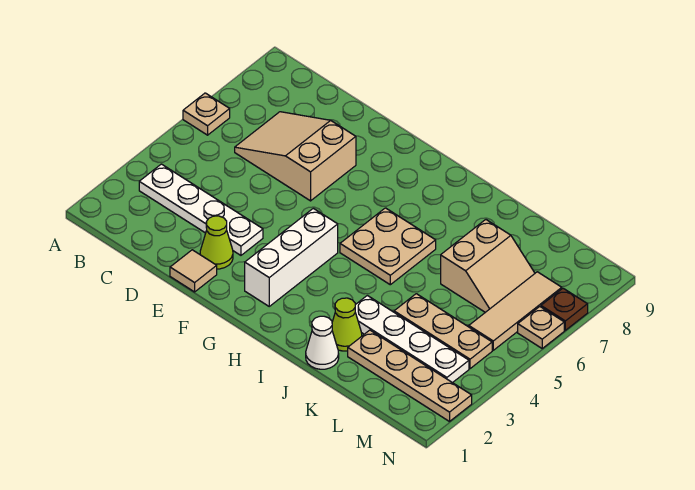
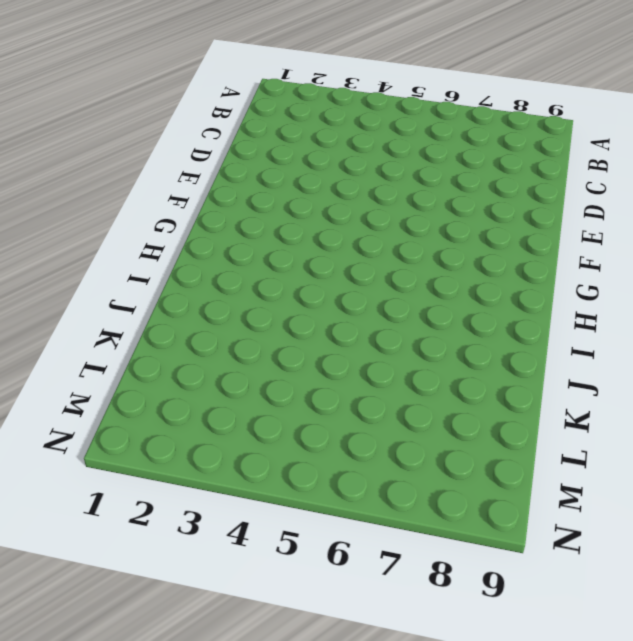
none -> tan 1x1 plate [183,93,230,135]
none -> white 1x4 plate [139,164,263,255]
none -> tan 2x3 slope [235,112,356,201]

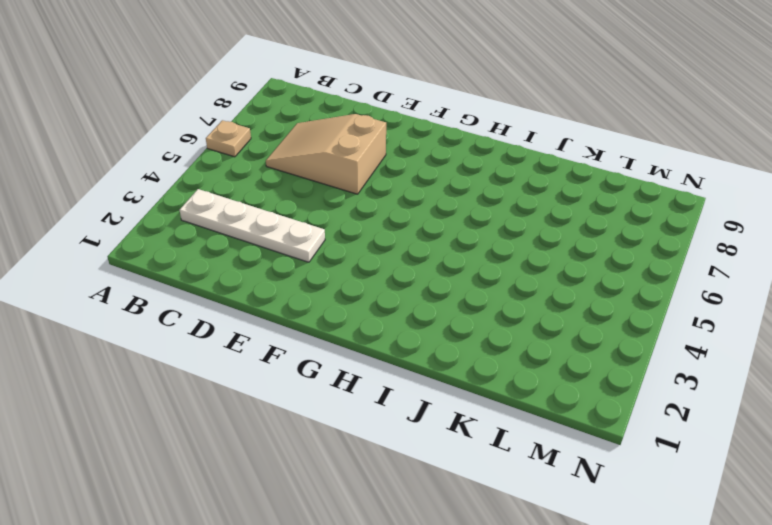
none -> tan 1x1 tile [170,250,217,292]
none -> lime 1x1 cone [200,216,233,269]
none -> white 1x3 brick [245,208,338,306]

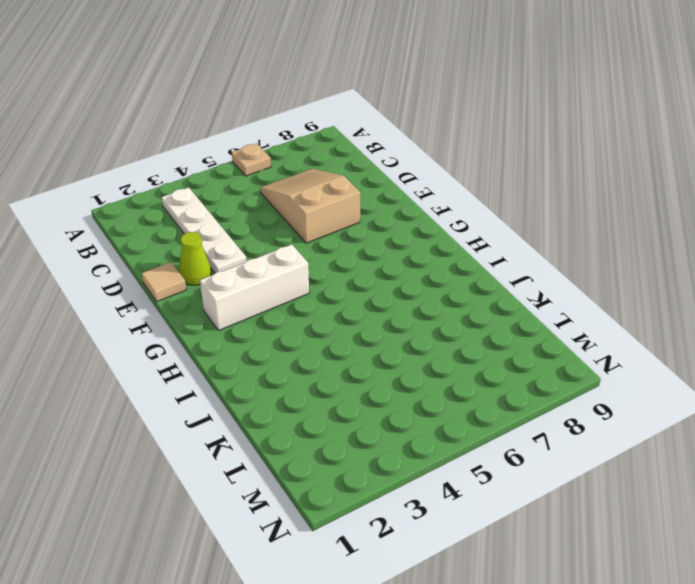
none -> tan 2x2 plate [340,208,436,285]
none -> white 1x1 cone [306,316,339,369]
none -> lime 1x1 cone [332,298,362,351]

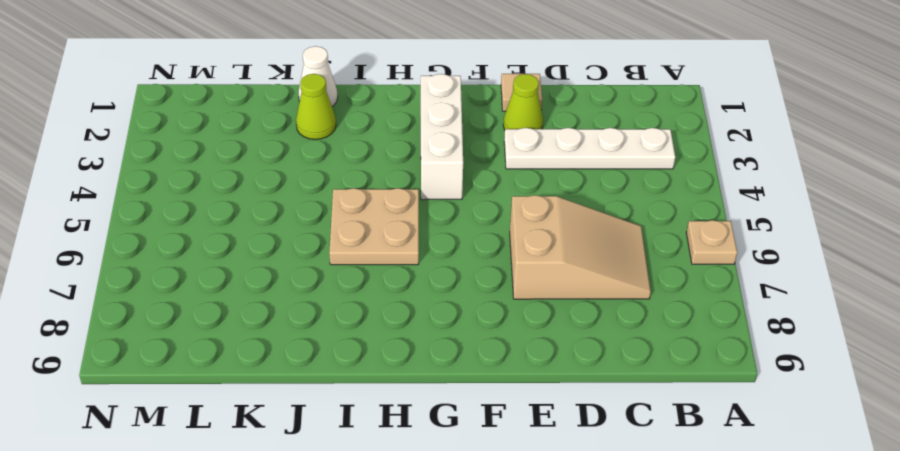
none -> white 1x4 plate [355,295,469,383]
none -> tan 1x4 plate [348,330,472,422]
none -> tan 1x3 plate [394,294,492,369]

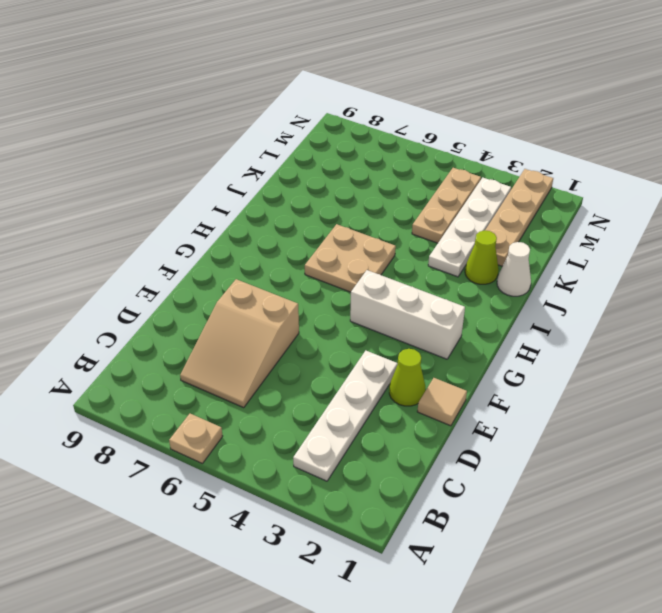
none -> tan 2x2 slope [441,220,535,312]
none -> tan 1x3 tile [469,272,562,350]
none -> tan 1x1 plate [518,307,564,348]

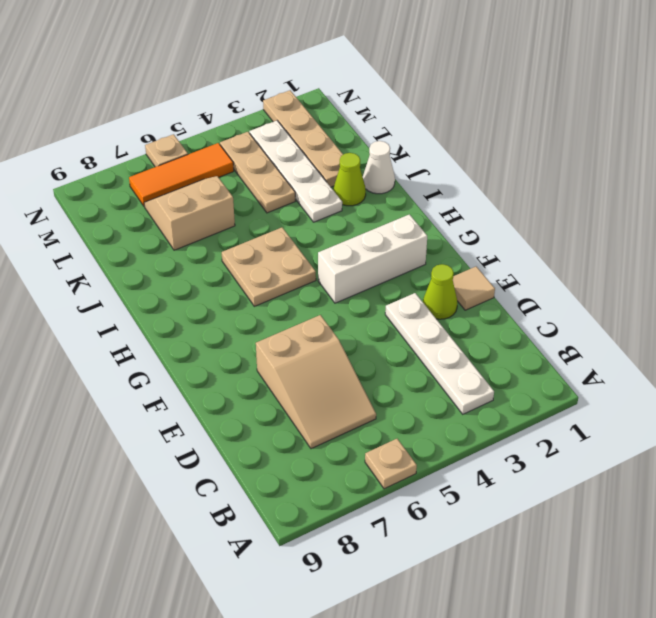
orange 1x3 tile [129,143,234,206] -> tan 1x3 tile [469,272,562,350]
none -> brown 1x1 plate [541,288,588,330]

